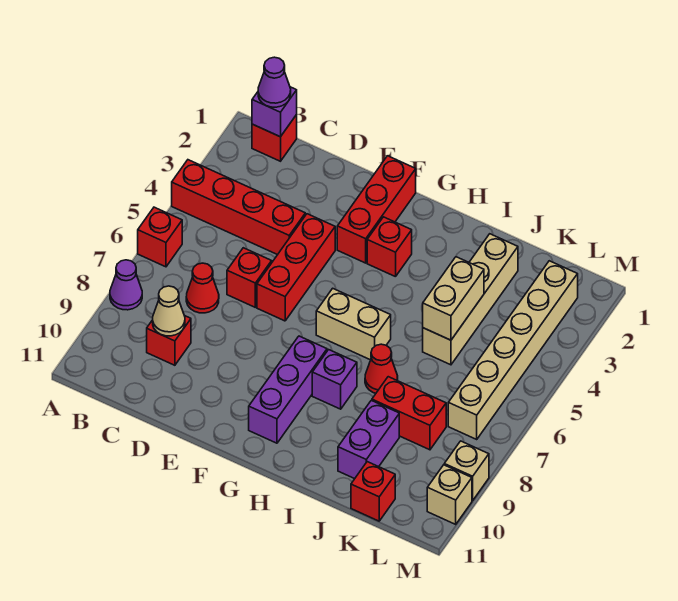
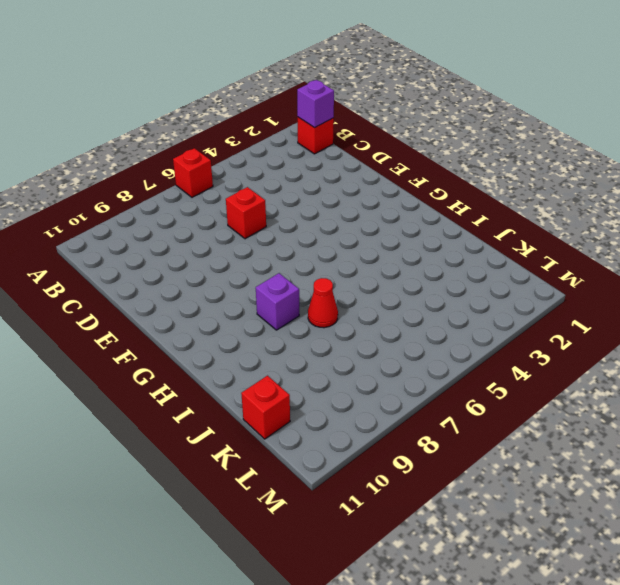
none -> red 1x4 brick [172,160,305,255]
none -> purple 1x1 cone [110,260,142,310]
none -> red 1x1 cone [186,263,219,313]

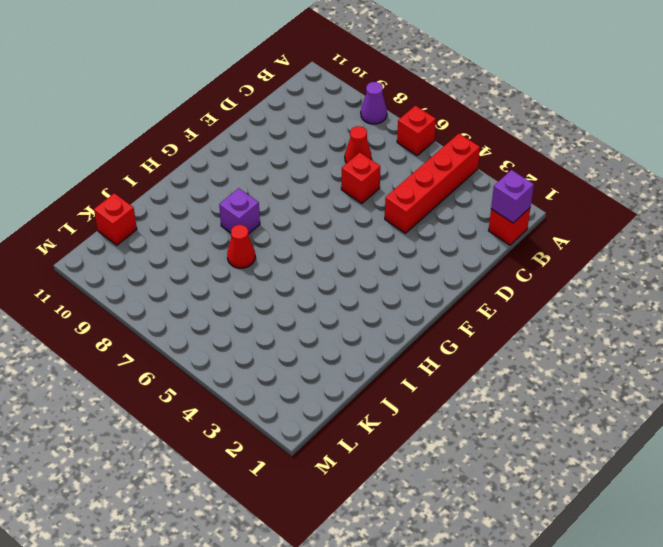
none -> red 1x1 brick [147,315,191,365]
none -> red 1x3 brick [257,214,335,321]
none -> red 1x3 brick [337,156,416,263]

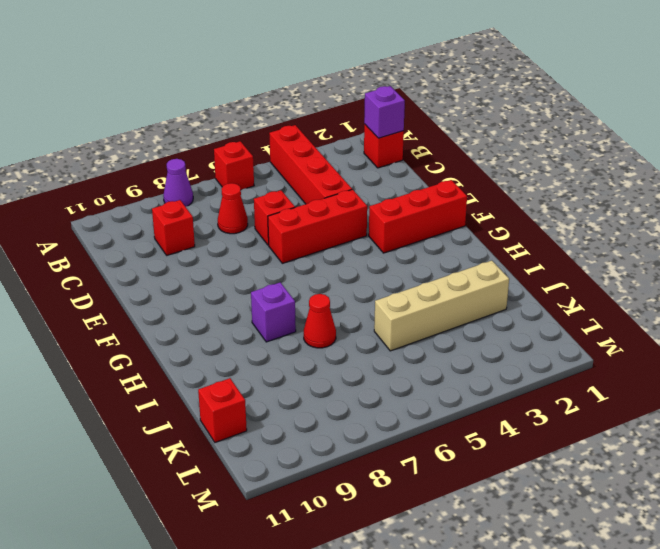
none -> red 1x1 brick [367,217,412,277]
none -> tan 1x2 brick [316,288,391,360]
none -> purple 1x3 brick [249,336,327,443]

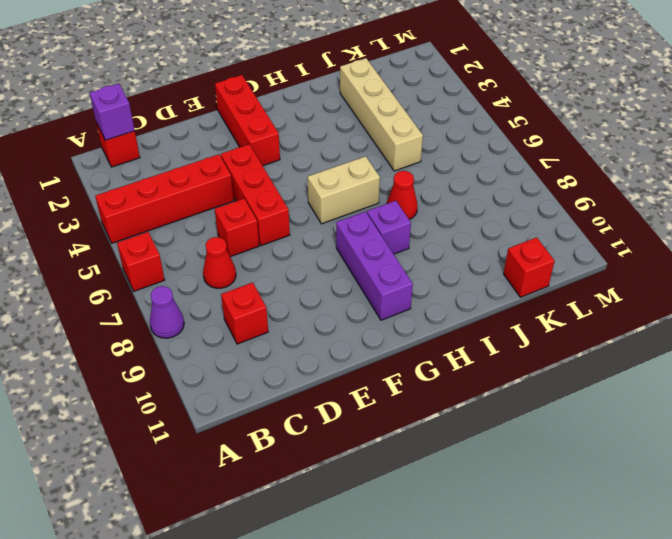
none -> red 1x1 brick [367,217,412,277]
none -> red 1x2 brick [372,377,446,450]
none -> purple 1x2 brick [338,400,399,479]

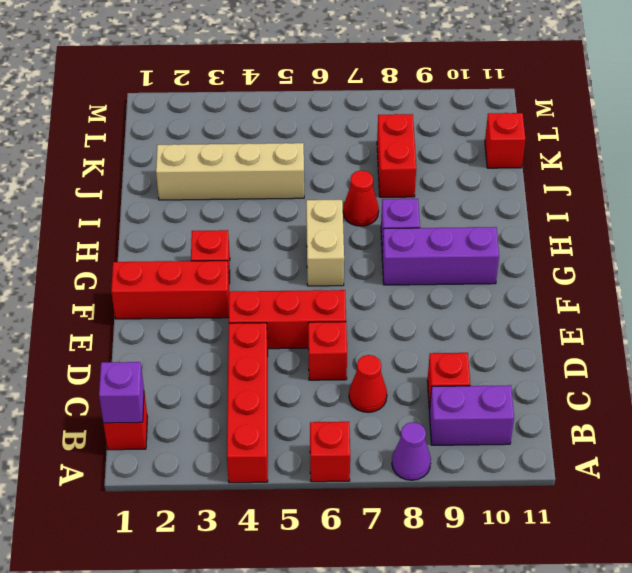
purple 1x2 brick [429,385,514,445] -> purple 1x2 brick moved to [338,400,399,479]
none -> tan 1x6 brick [448,261,578,439]
none -> tan 1x1 brick [444,441,489,501]
none -> tan 1x1 brick [427,465,472,524]

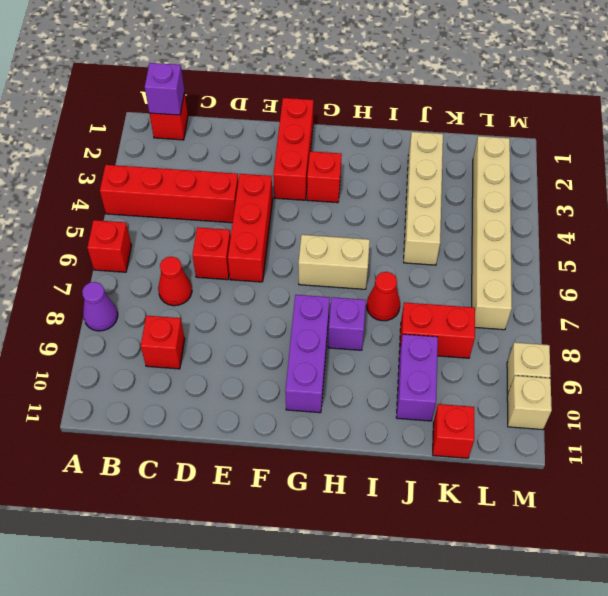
none -> tan 1x1 cone [153,286,185,336]
none -> tan 1x2 brick [423,257,484,340]
none -> purple 1x1 cone [258,57,291,107]

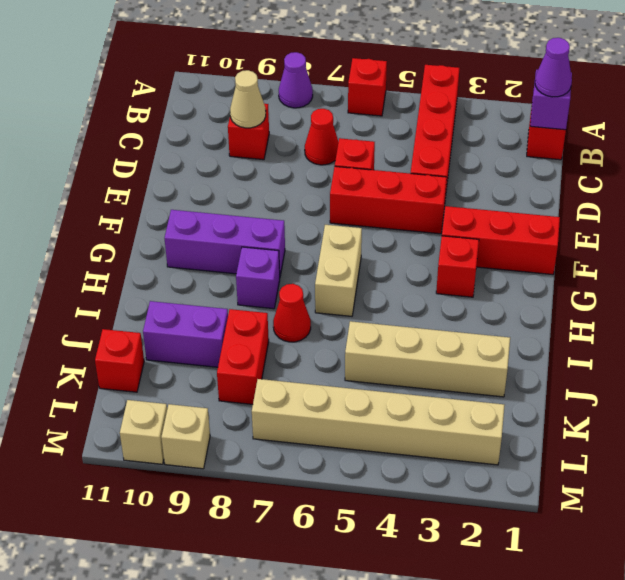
none -> tan 1x2 brick [423,257,484,340]

